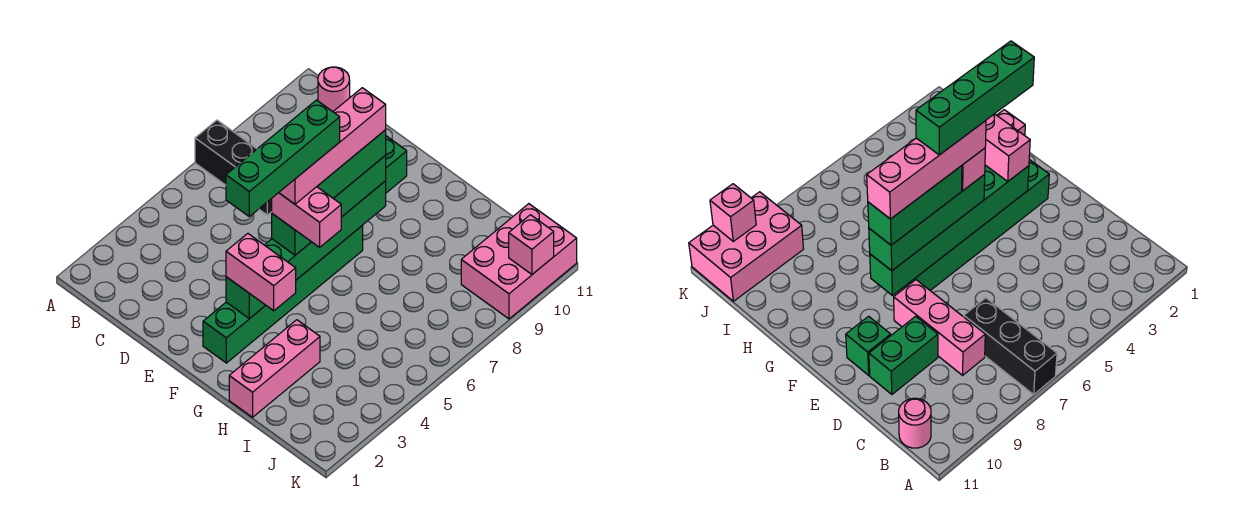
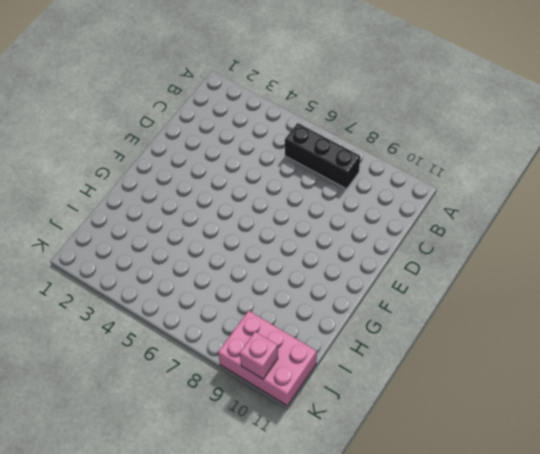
black 1x3 brick [285,123,360,189] -> black 1x3 brick turned to [195,120,272,215]
none -> pink 1x1 round brick [318,67,350,112]
none -> pink 1x3 brick [894,280,985,375]
none -> green 1x2 brick [869,316,938,395]

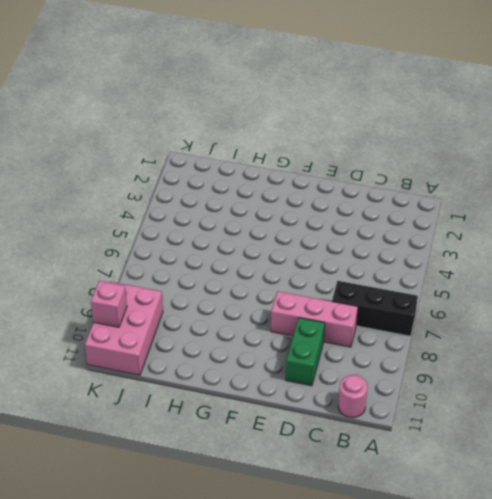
none -> green 1x1 brick [385,136,407,193]
none -> green 1x6 brick [203,225,363,363]
none -> pink 1x3 brick [229,320,320,417]

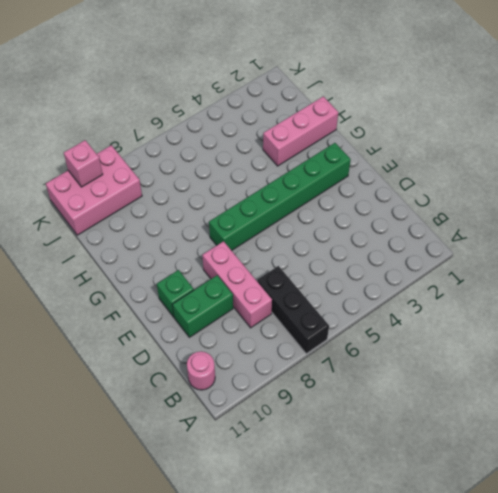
none -> green 1x6 brick [226,181,386,319]
none -> pink 1x2 brick [226,233,296,311]
none -> green 1x4 brick [272,156,386,255]

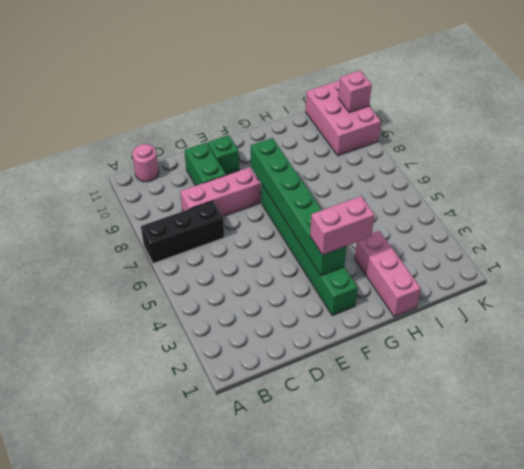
none -> green 1x4 brick [272,156,386,255]
none -> pink 1x2 brick [272,187,341,247]
none -> green 1x3 brick [317,130,386,198]

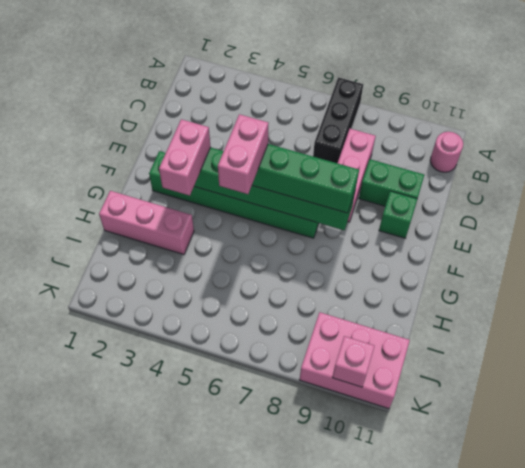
none -> green 1x3 brick [317,130,386,198]
none -> pink 1x4 brick [279,88,386,204]
none -> green 1x4 brick [226,100,340,216]

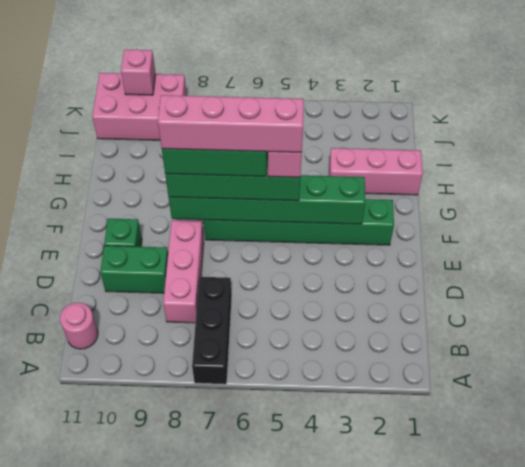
none -> pink 1x2 brick [226,233,296,311]
none -> green 1x4 brick [226,100,340,216]

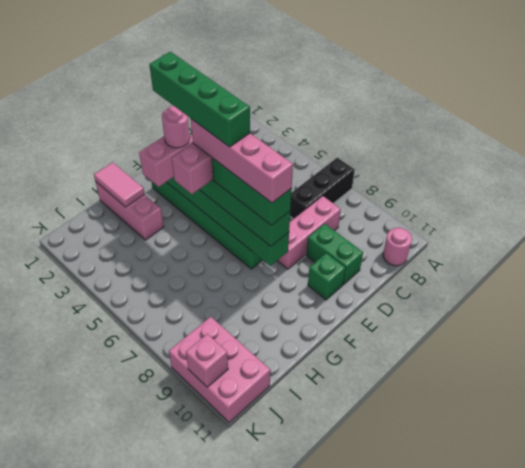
pink 1x1 round brick [162,106,190,148] -> none
pink 1x2 tile [94,162,144,207] -> none

